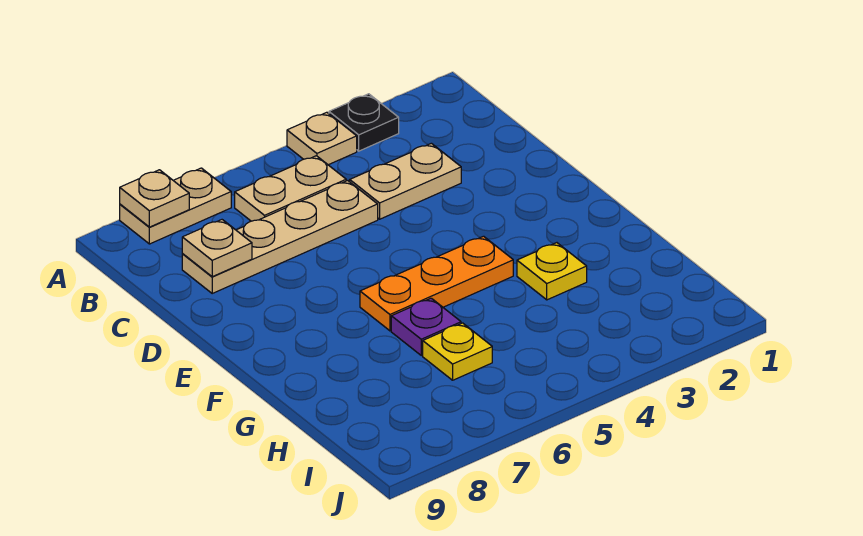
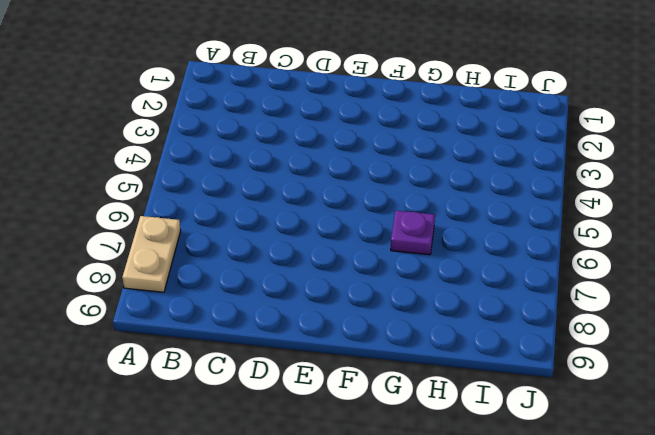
none -> black 1x1 plate [329,94,399,151]
none -> tan 1x1 plate [287,112,357,165]
none -> tan 1x2 plate [235,156,346,221]

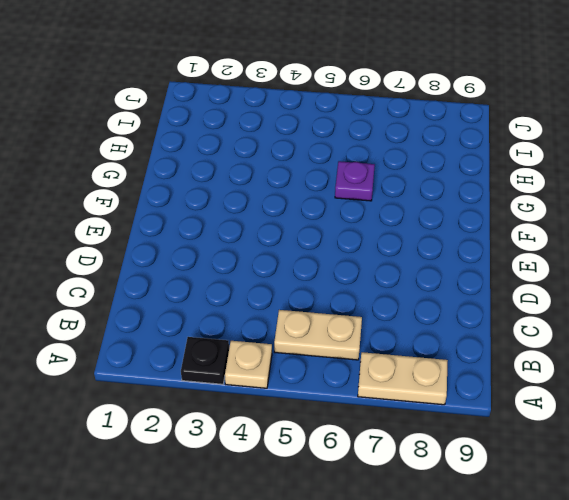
none -> tan 1x2 plate [350,143,461,219]
none -> tan 1x4 plate [182,181,378,293]
none -> orange 1x3 plate [360,236,513,331]

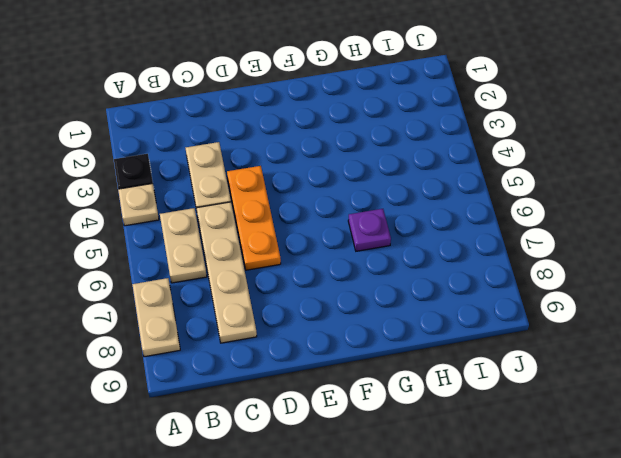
orange 1x3 plate [227,166,281,270] -> orange 1x3 plate moved to [360,236,513,331]
none -> yellow 1x1 plate [517,243,587,300]
none -> yellow 1x1 plate [423,323,492,380]
none -> tan 1x1 plate [120,170,189,227]

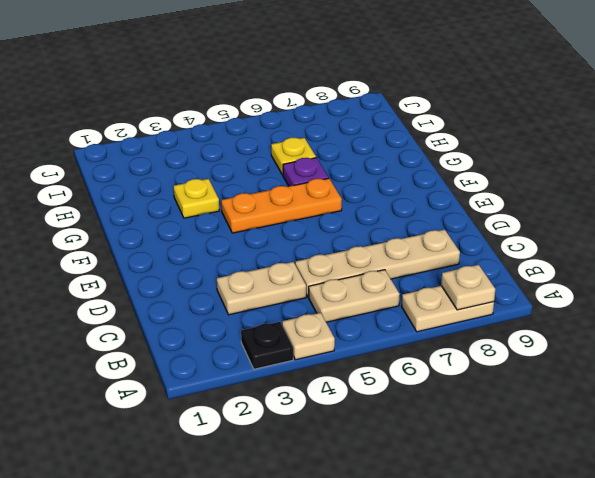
none -> tan 1x1 plate [182,220,252,277]

